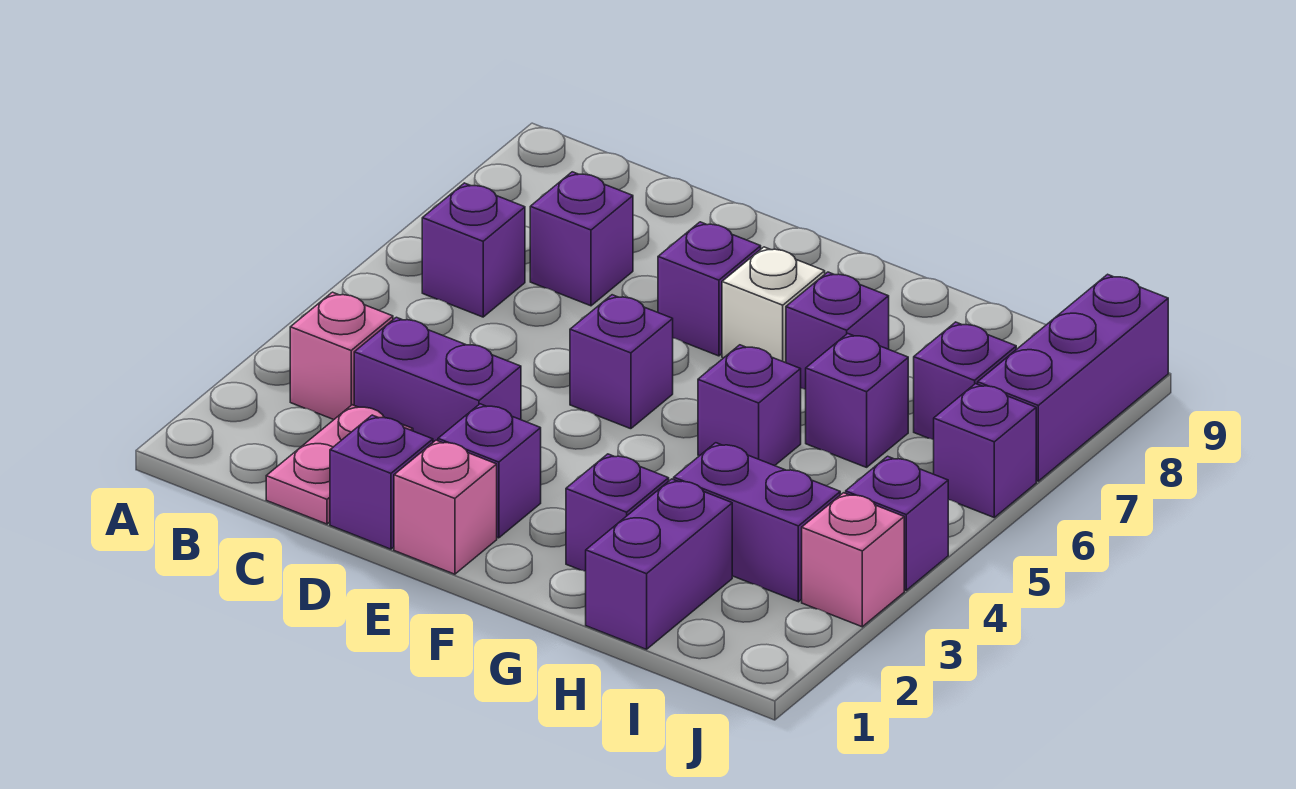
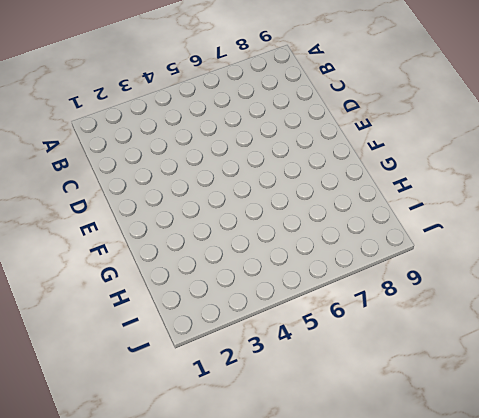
none -> pink 1x1 brick [290,292,393,420]
none -> purple 1x1 brick [422,183,525,317]
none -> pink 1x2 plate [266,405,413,524]

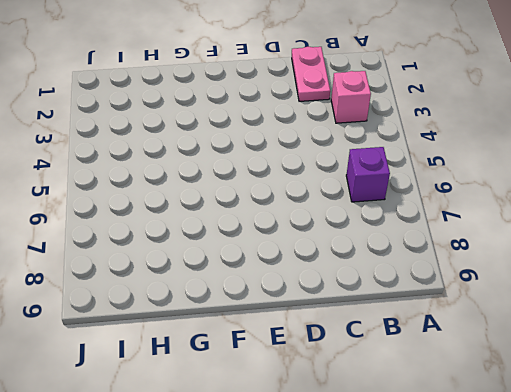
none -> purple 1x2 brick [354,317,521,442]
none -> purple 1x1 brick [530,172,633,306]
none -> purple 1x1 brick [330,415,433,549]

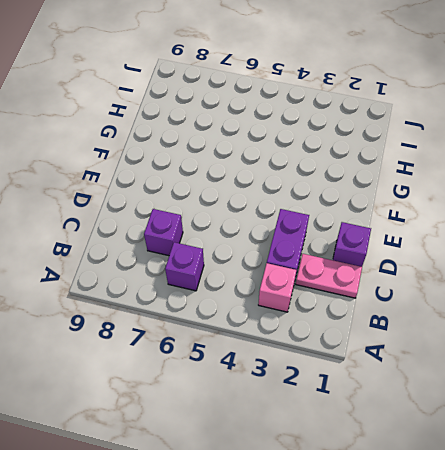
none -> pink 1x1 brick [394,440,497,574]
none -> purple 1x1 brick [438,404,541,538]
none -> purple 1x1 brick [570,295,673,429]

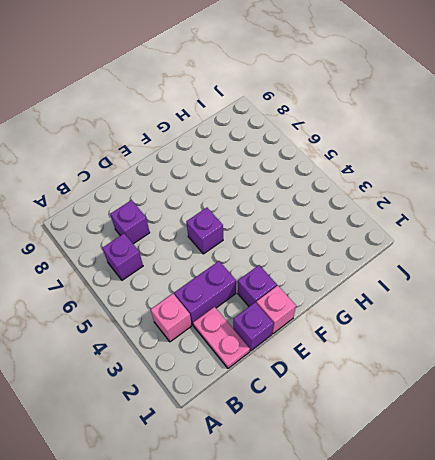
none -> purple 1x1 brick [658,222,761,356]
none -> white 1x1 brick [722,247,825,363]
none -> purple 1x1 brick [566,454,669,571]

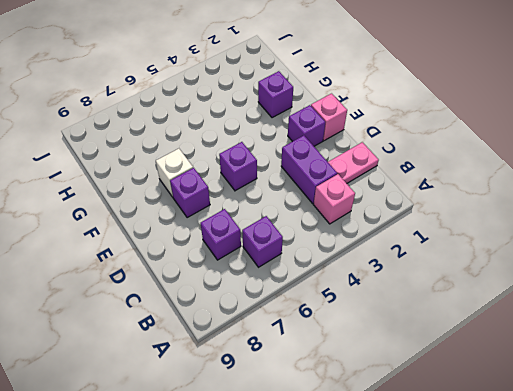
none -> purple 1x1 brick [330,415,433,549]
none -> purple 1x1 brick [698,345,801,466]
none -> purple 1x1 brick [786,272,889,390]

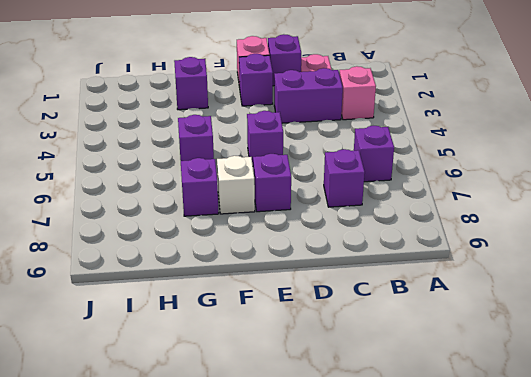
none -> purple 1x2 brick [586,479,732,649]
none -> purple 1x2 brick [674,443,840,602]
none -> purple 1x1 brick [806,334,908,467]

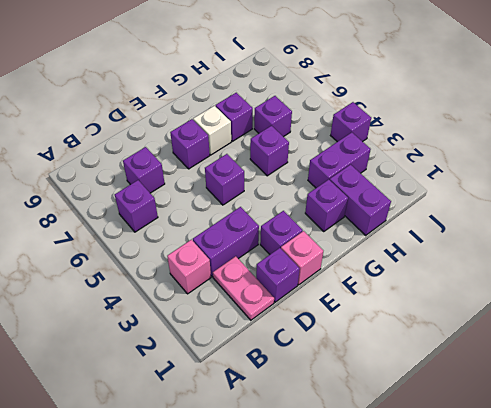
none -> purple 1x1 brick [914,322,1016,440]
none -> pink 1x1 brick [802,493,904,627]
none -> purple 1x1 brick [934,384,1036,517]

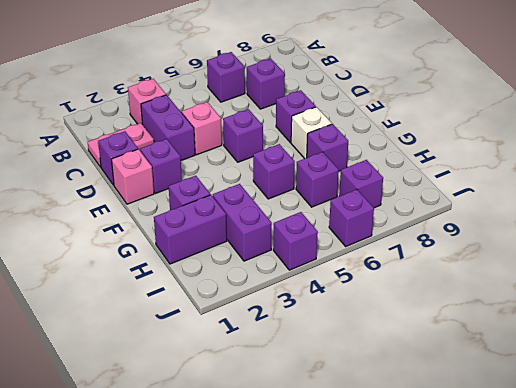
pink 1x1 brick [181,102,222,155] -> pink 1x1 brick moved to [802,493,904,627]
none -> purple 1x3 brick [978,274,1168,481]

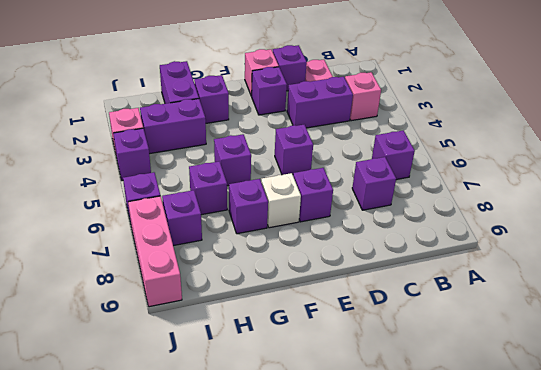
pink 1x3 brick [128,196,182,307] -> purple 1x3 brick [978,274,1168,481]

